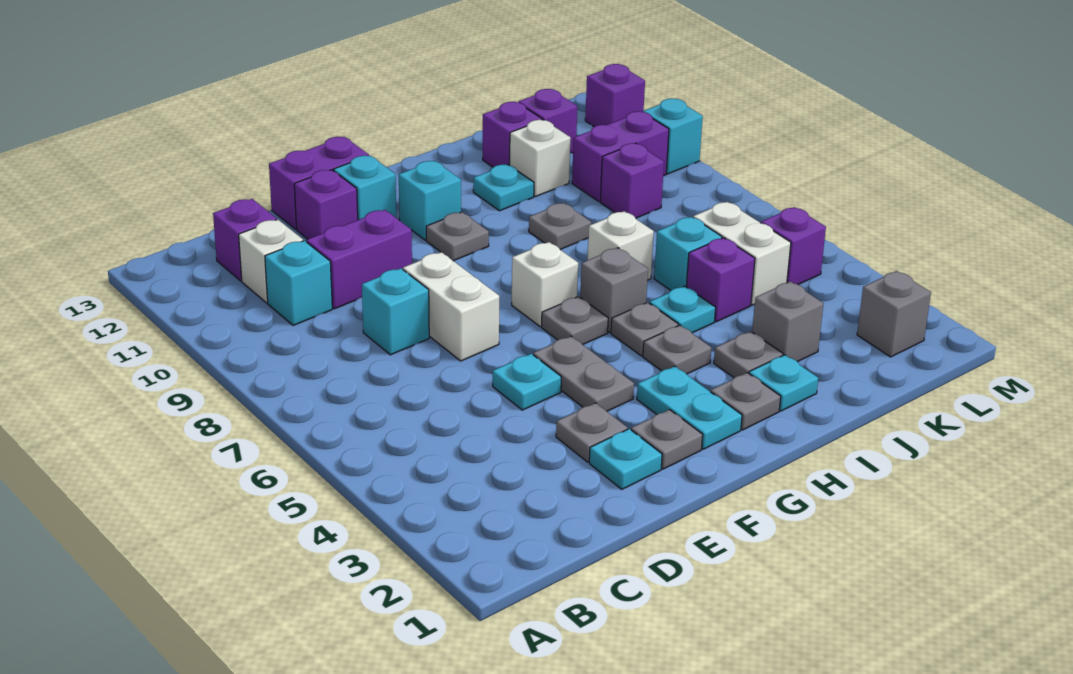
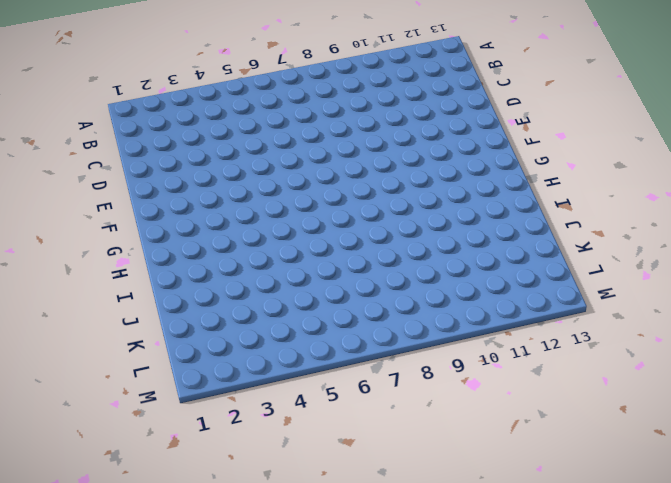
none -> cyan 1x1 brick [265,241,332,325]
none -> white 1x1 brick [239,220,303,303]
none -> purple 1x1 brick [213,199,277,281]
none -> cyan 1x1 brick [362,268,429,355]

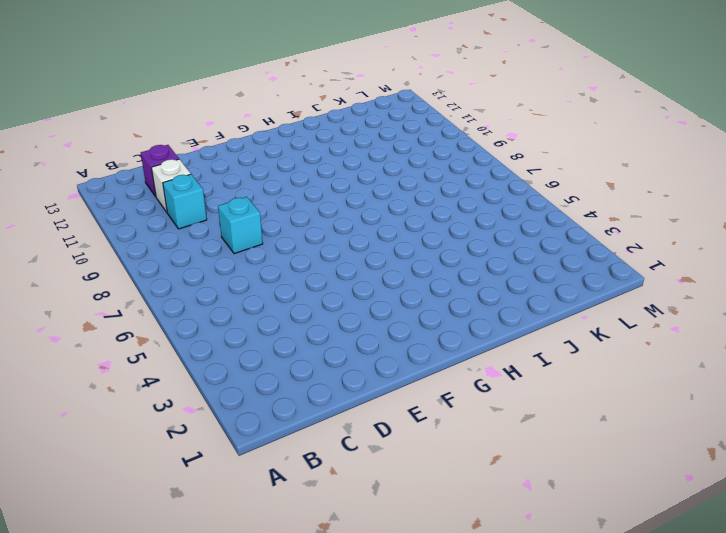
none -> purple 1x2 brick [306,210,412,309]
none -> cyan 1x1 plate [589,429,662,489]
none -> grey 1x1 plate [556,403,628,462]
none -> cyan 1x1 plate [493,354,561,410]

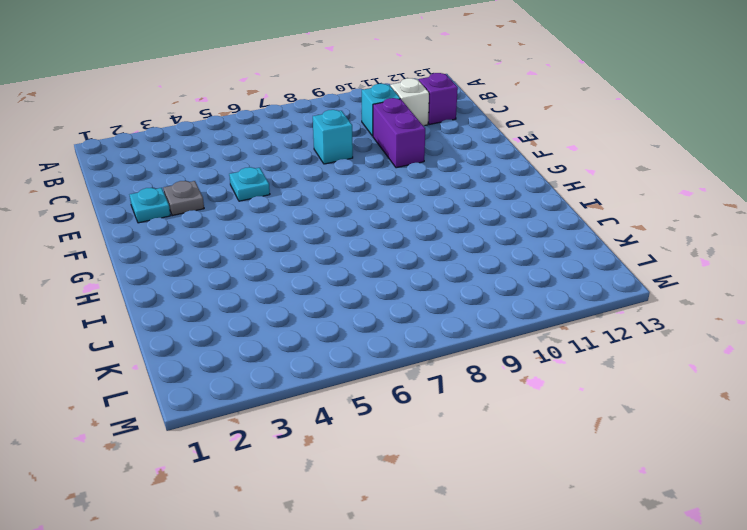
none -> white 1x2 brick [403,252,499,361]
none -> purple 1x1 brick [294,170,358,239]
none -> purple 1x2 brick [269,137,369,229]
none -> grey 1x1 plate [631,410,703,469]

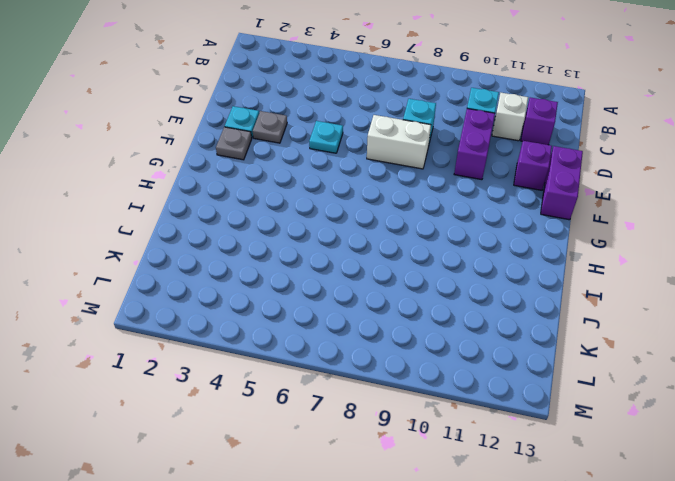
none -> grey 1x2 plate [533,336,634,411]
none -> cyan 1x1 brick [334,156,396,220]
none -> cyan 1x2 plate [637,366,742,449]
none -> grey 1x1 plate [542,297,608,345]

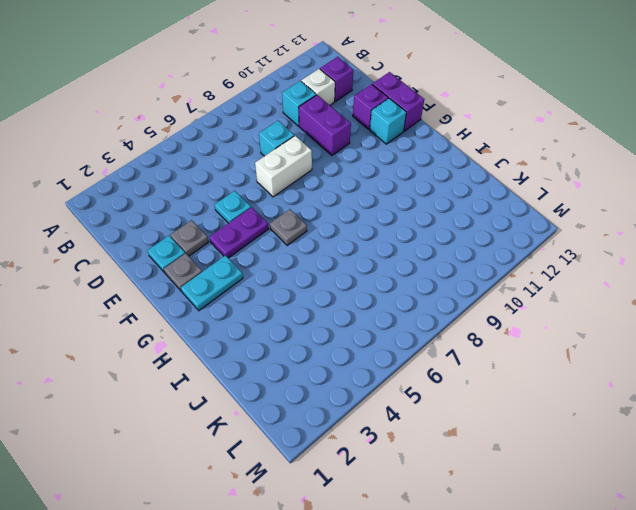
purple 1x2 plate [210,207,269,258] -> grey 1x2 plate [533,336,634,411]
none -> white 1x1 brick [512,242,578,327]
none -> grey 1x1 plate [426,212,489,261]
none -> cyan 1x1 brick [399,161,461,240]
none -> grey 1x1 plate [711,373,781,430]

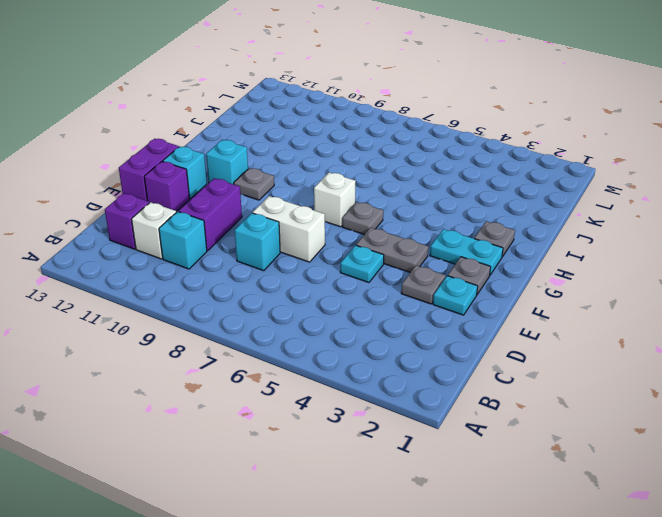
none -> grey 1x1 plate [643,325,711,374]
none -> grey 1x1 plate [611,302,678,356]
none -> grey 1x1 brick [580,248,648,333]
none -> cyan 1x1 plate [749,355,818,411]

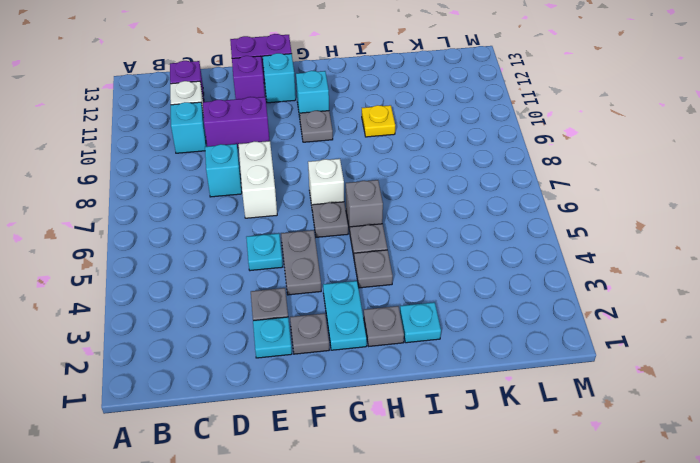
yellow 1x1 plate [362,105,395,137] -> none
none -> grey 1x1 plate [714,331,783,378]
none -> cyan 1x1 plate [649,286,716,333]
none -> white 1x1 brick [588,211,654,280]
none -> grey 1x1 plate [529,203,591,249]

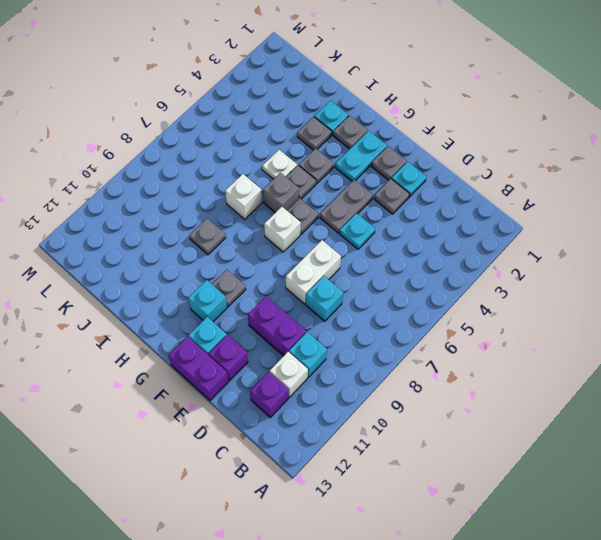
white 1x1 plate [262,150,297,179] -> cyan 1x1 plate [649,286,716,333]
none -> cyan 1x1 plate [473,164,534,211]
none -> grey 1x1 brick [752,281,824,362]
none -> purple 1x1 brick [686,238,755,322]
none -> cyan 1x1 brick [654,217,722,290]

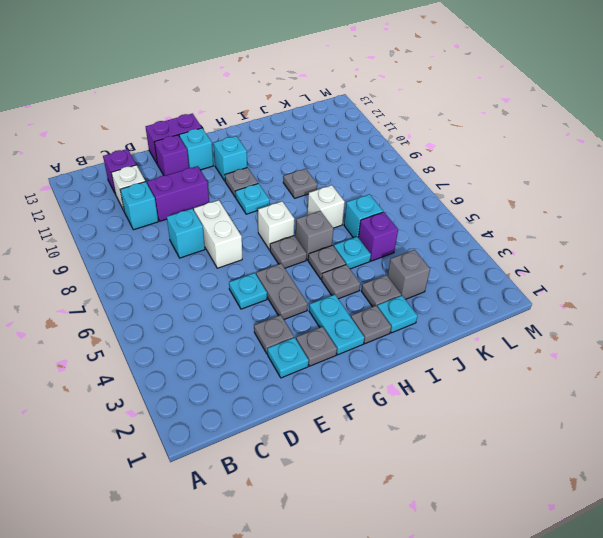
cyan 1x1 plate [235,184,270,214] -> cyan 1x1 plate moved to [473,164,534,211]
none -> white 1x1 brick [510,120,571,197]
none -> purple 1x1 brick [483,102,543,167]
none -> white 1x2 brick [693,202,791,305]
none -> purple 1x1 brick [600,143,664,218]

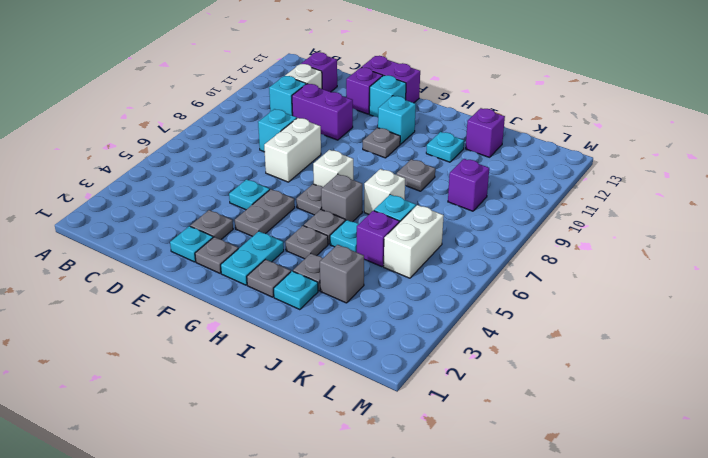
none -> white 1x1 brick [510,120,571,197]
none -> purple 1x2 brick [572,112,669,202]
none -> purple 1x1 brick [519,89,577,153]
none -> grey 1x1 brick [857,271,931,357]

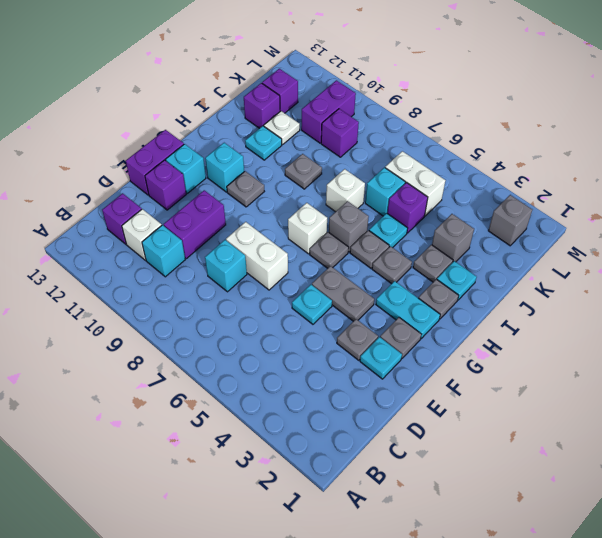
white 1x1 plate [264,111,300,145] -> white 1x1 brick [510,120,571,197]
none -> purple 1x1 brick [761,207,826,284]
none -> cyan 1x1 brick [643,99,703,174]
none -> purple 1x1 brick [585,64,645,127]

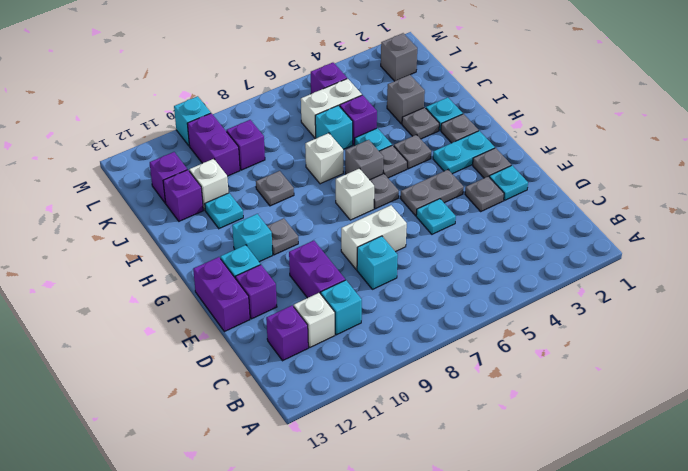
none -> purple 1x1 brick [585,64,645,127]

